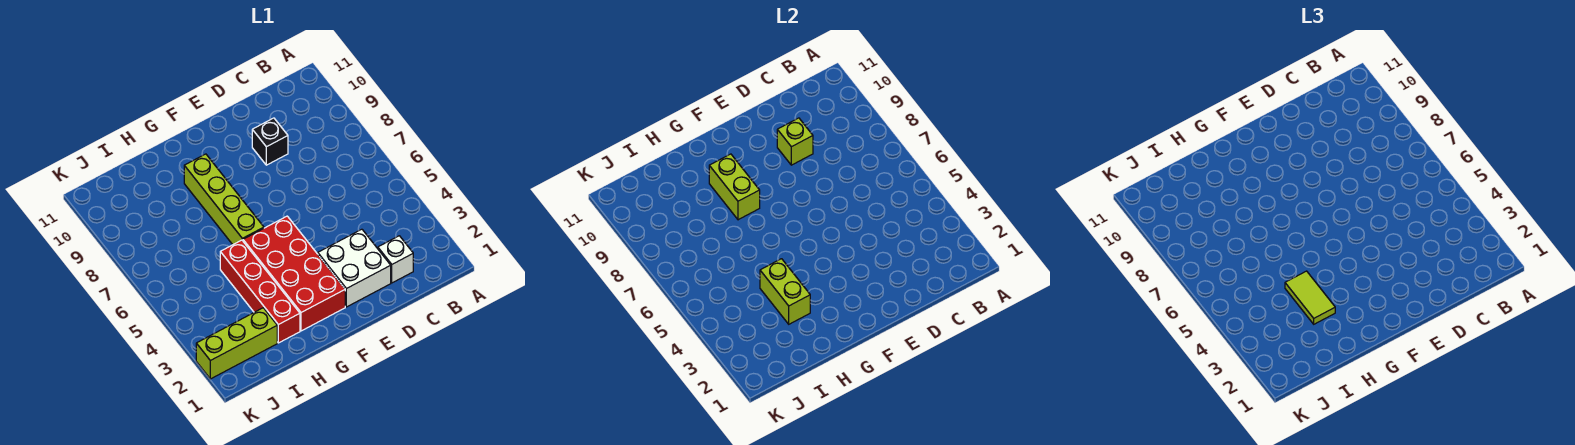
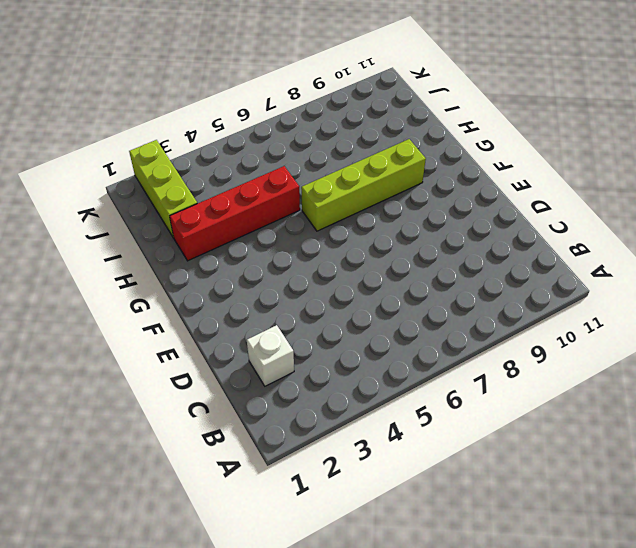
none -> white 2x2 brick [318,229,391,307]
none -> black 1x1 brick [252,118,288,165]

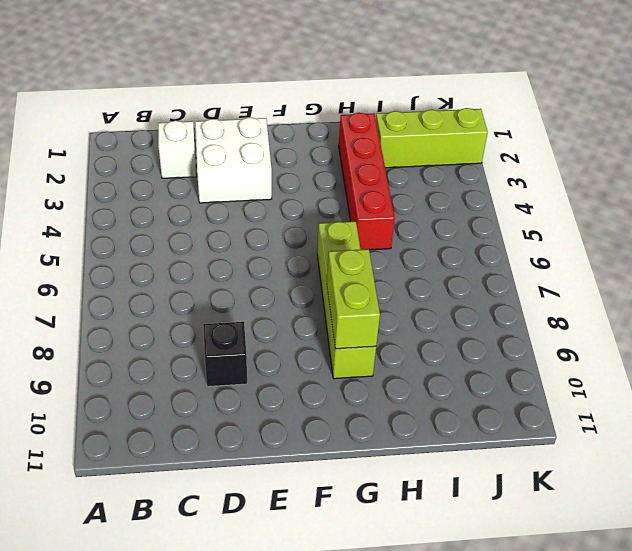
none -> red 2x4 brick [243,216,345,331]
none -> lime 1x1 brick [777,118,813,165]

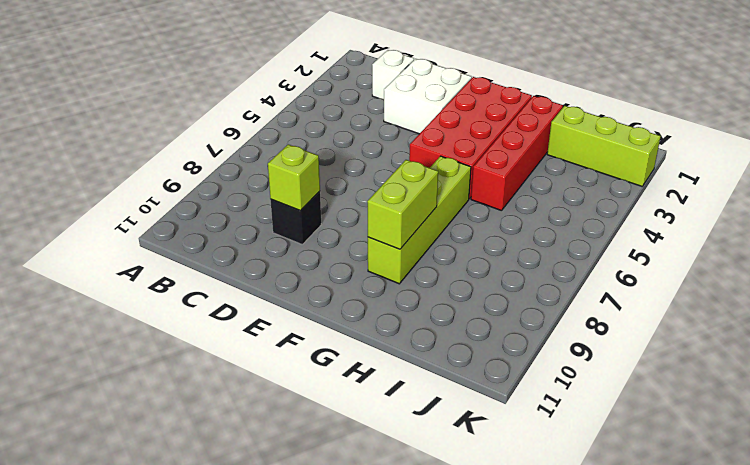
none -> lime 1x2 brick [760,259,810,324]
none -> lime 1x2 tile [1285,271,1335,324]

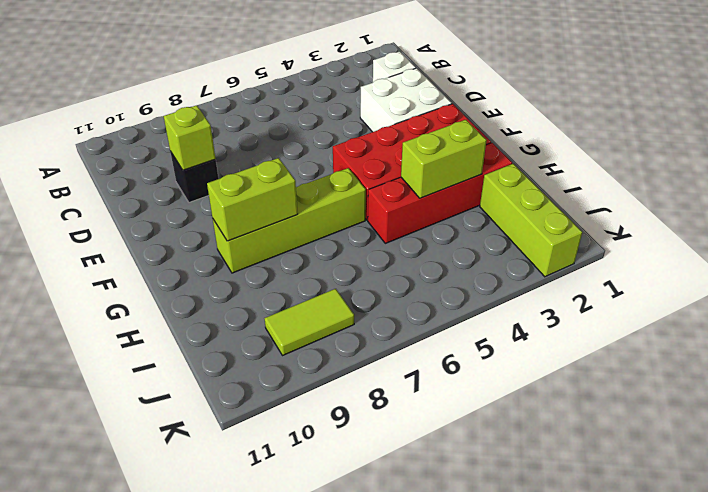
lime 1x2 tile [265,289,354,356] -> lime 1x2 tile moved to [1285,271,1335,324]

